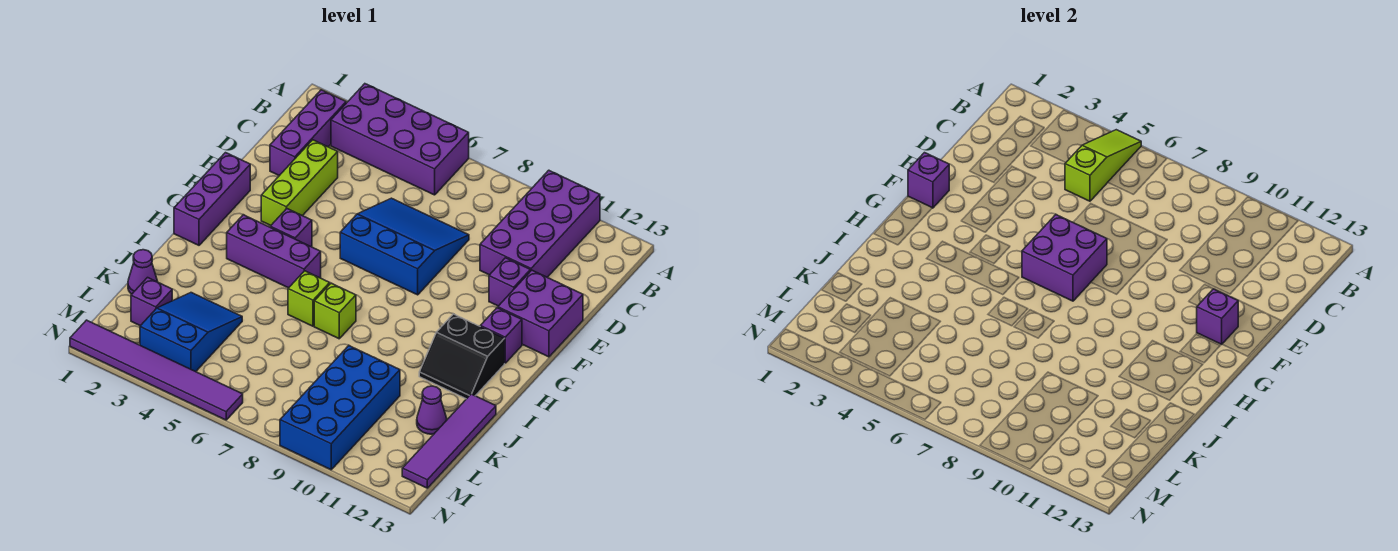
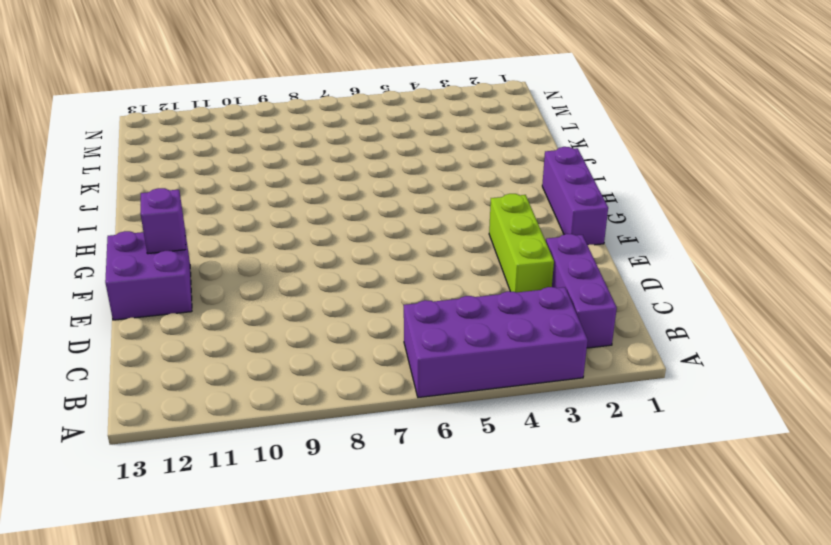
none -> purple 2x4 brick [480,170,600,277]
none -> blue 3x3 slope [340,198,469,295]
none -> purple 1x1 brick [489,258,530,306]

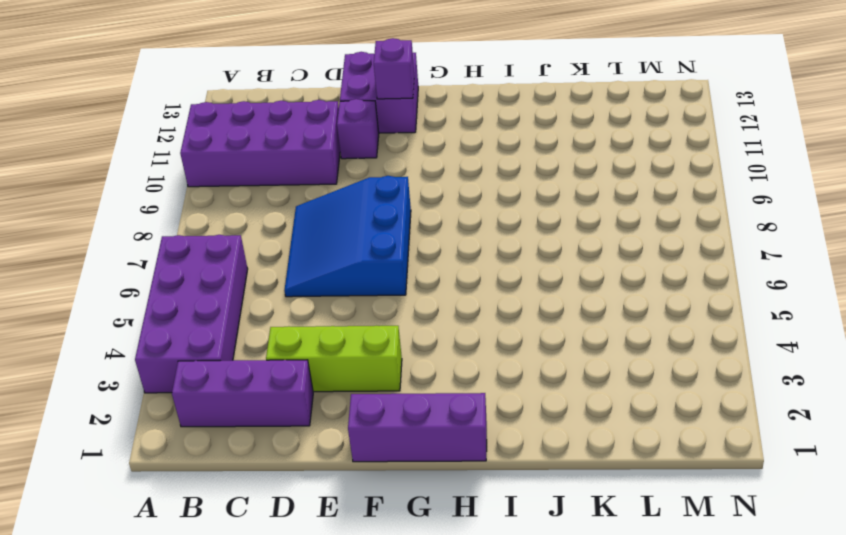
none -> purple 1x1 brick [270,209,312,247]
none -> purple 1x1 brick [480,308,522,363]
none -> purple 1x3 brick [227,215,321,288]

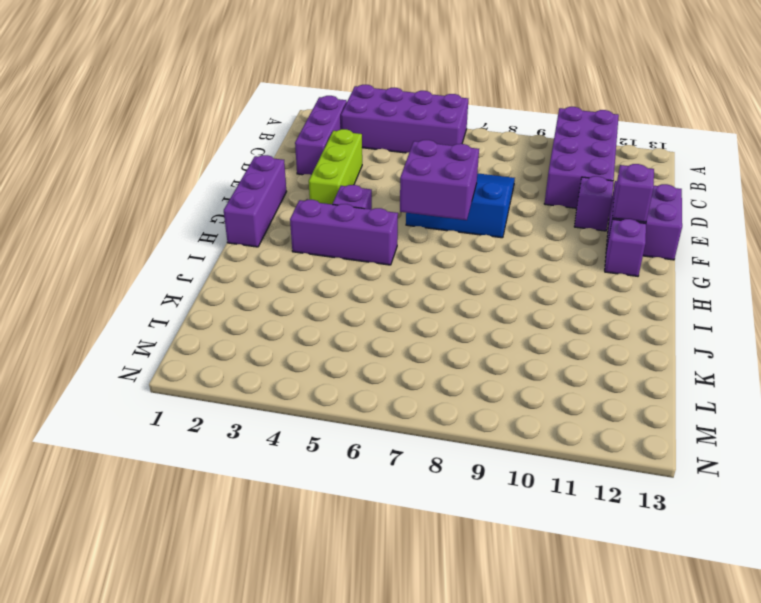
none -> black 2x2 slope [419,314,505,399]
none -> lime 1x1 brick [288,271,330,326]
none -> lime 1x1 brick [314,283,356,339]

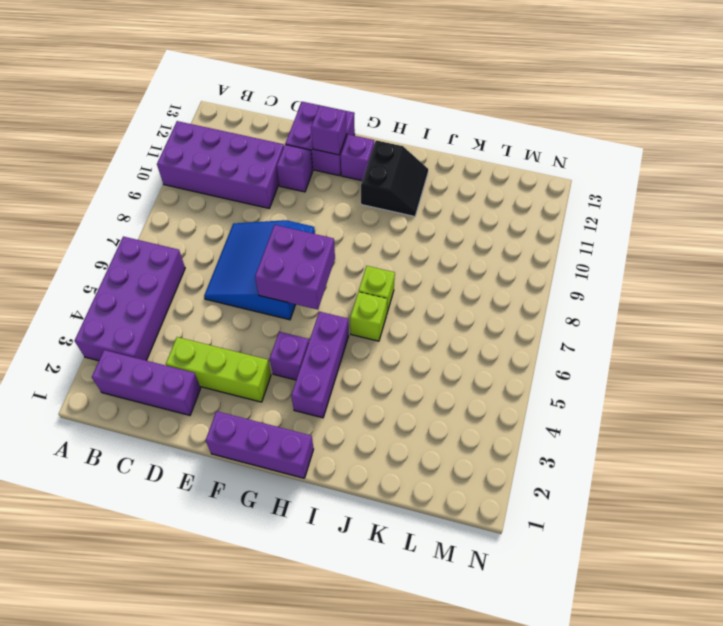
none -> purple 1x4 tile [402,394,496,488]
none -> purple 1x1 cone [128,250,158,294]
none -> blue 2x3 slope [140,293,242,372]

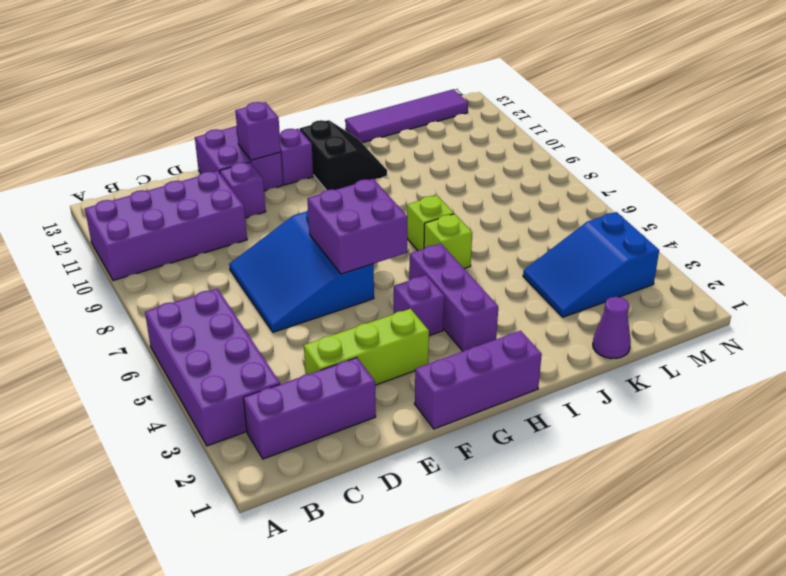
none -> blue 2x4 brick [280,346,400,470]
none -> purple 1x1 cone [417,386,447,434]
none -> purple 1x1 brick [131,278,172,326]

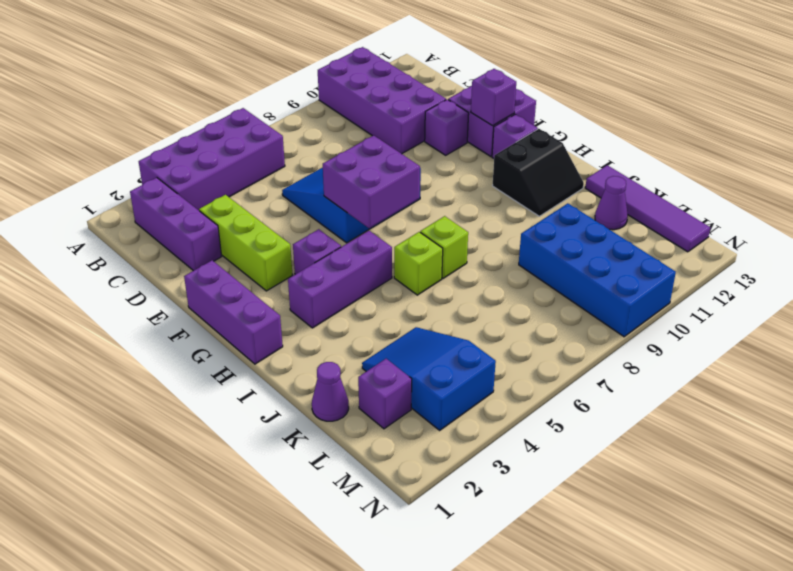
none -> purple 1x6 tile [70,320,243,420]
none -> lime 1x3 slope [1065,130,1141,201]
none -> purple 1x1 brick [908,153,949,208]

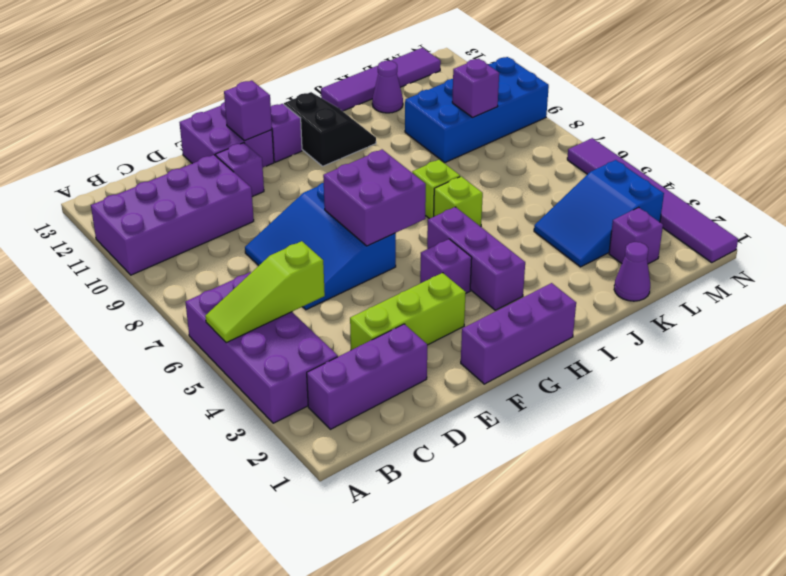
purple 1x1 brick [452,59,499,117] -> purple 1x1 brick moved to [908,153,949,208]

